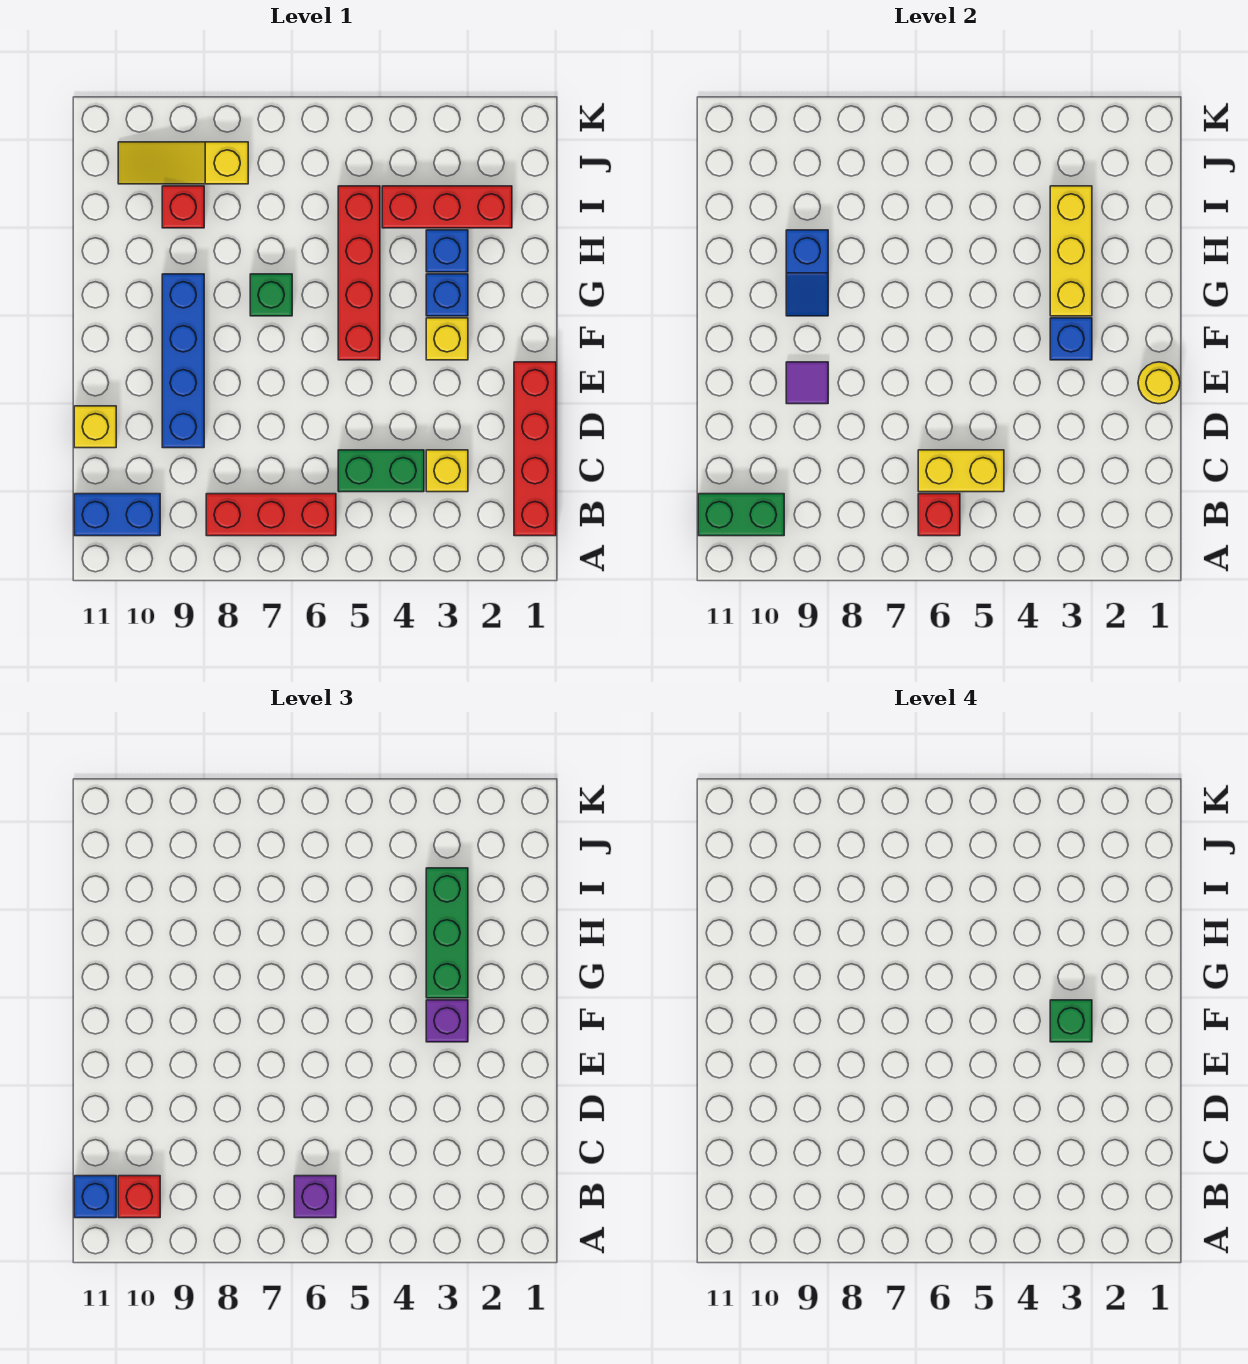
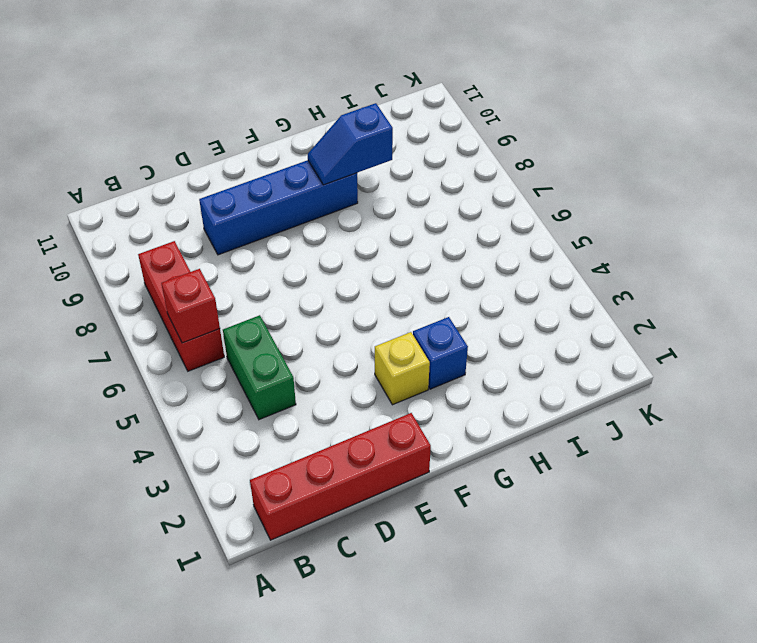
none -> blue 1x2 brick [74,494,160,536]
none -> yellow 1x1 brick [426,450,468,492]
none -> yellow 1x1 brick [74,406,116,448]

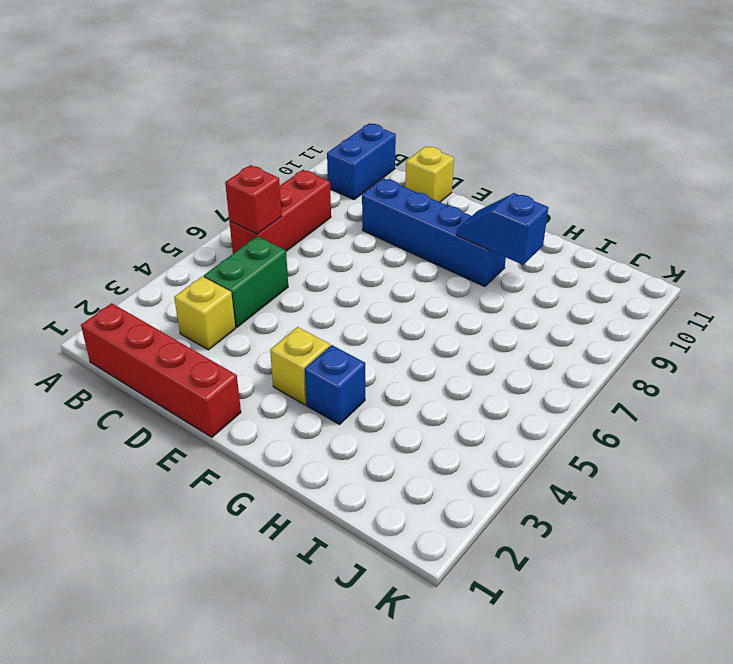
none -> red 1x4 brick [338,186,380,360]
none -> green 1x1 brick [250,274,292,316]
none -> blue 1x1 brick [426,230,468,272]

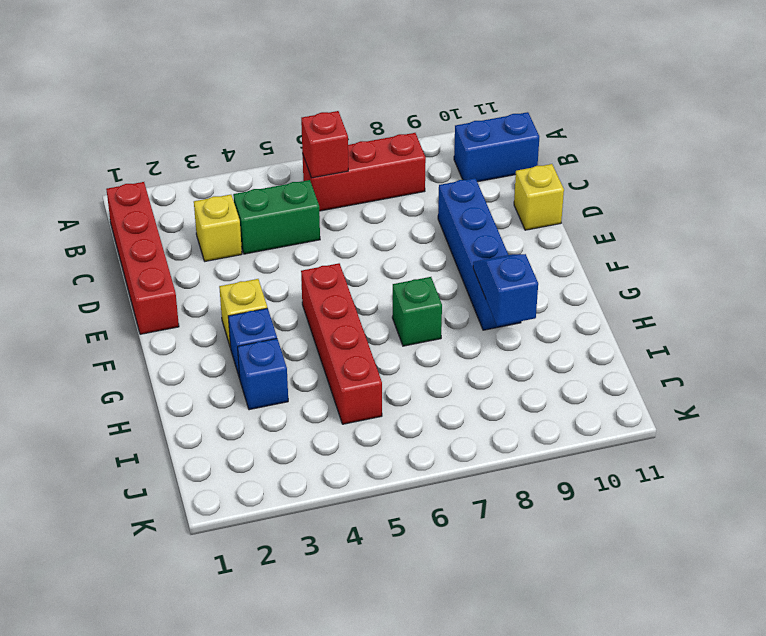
none -> red 1x3 brick [382,186,512,228]
none -> red 1x1 brick [162,186,204,228]
none -> yellow 1x3 slope [118,142,248,184]

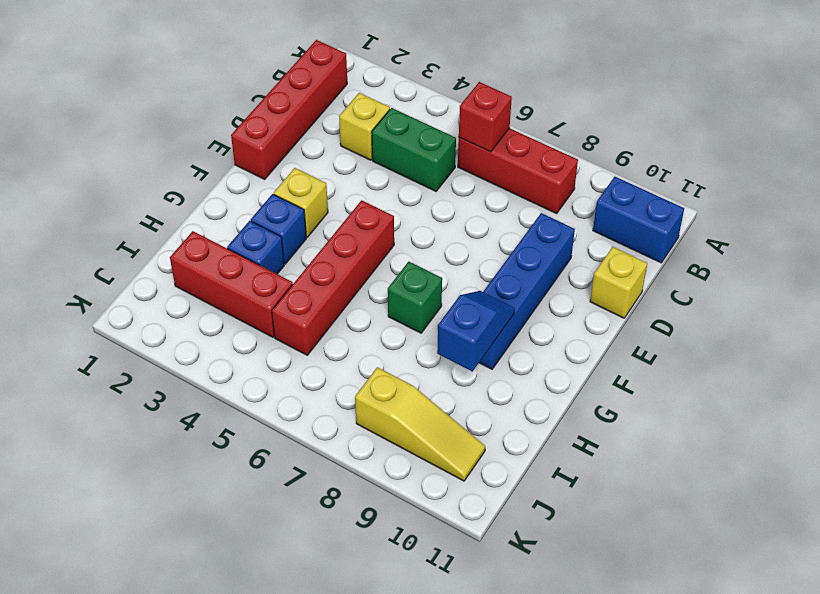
none -> red 1x1 brick [162,186,204,228]
none -> green 1x2 brick [698,494,784,536]
none -> yellow 1x2 brick [918,450,1004,492]

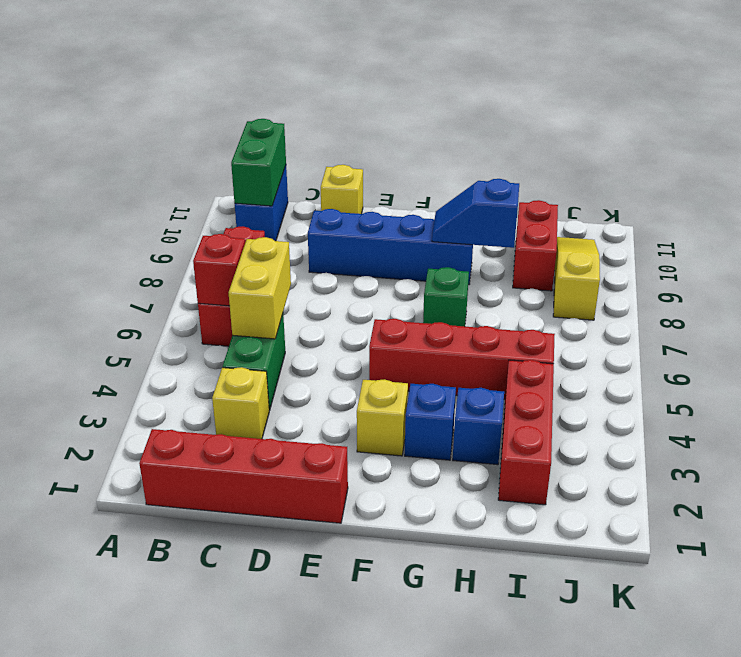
red 1x2 brick [513,200,558,291] -> red 1x1 brick [162,186,204,228]
none -> yellow 1x1 round brick [1138,362,1180,404]
none -> purple 1x1 tile [786,362,828,404]
none -> blue 1x1 brick [1050,318,1092,360]

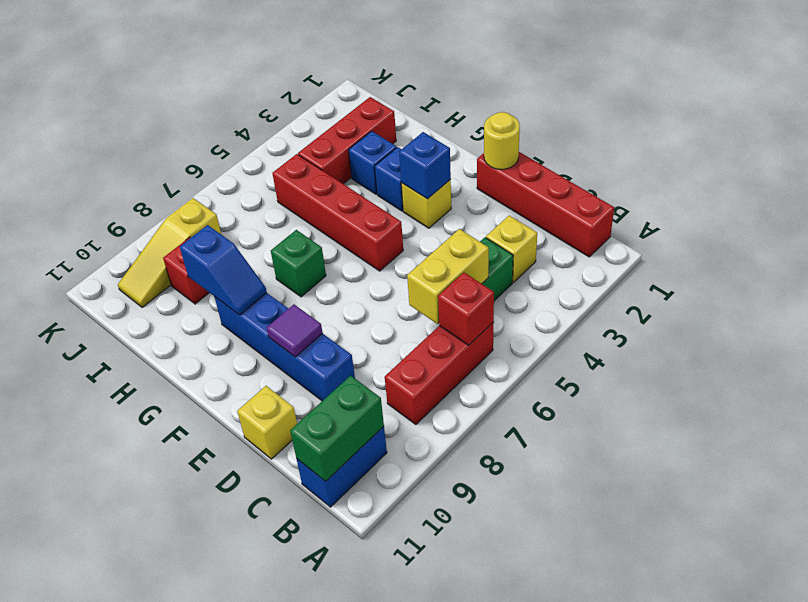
none -> yellow 1x3 brick [1050,186,1092,316]
none -> purple 1x1 brick [294,1176,336,1218]
none -> red 1x1 brick [118,1176,160,1218]

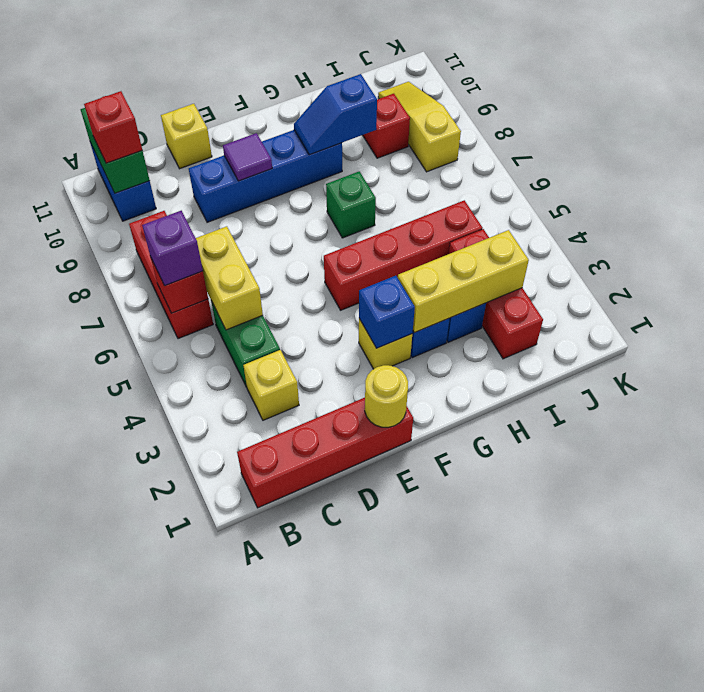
none -> blue 1x1 brick [74,1176,116,1218]
none -> purple 1x1 brick [426,1000,468,1042]
none -> green 1x3 brick [426,868,468,998]

